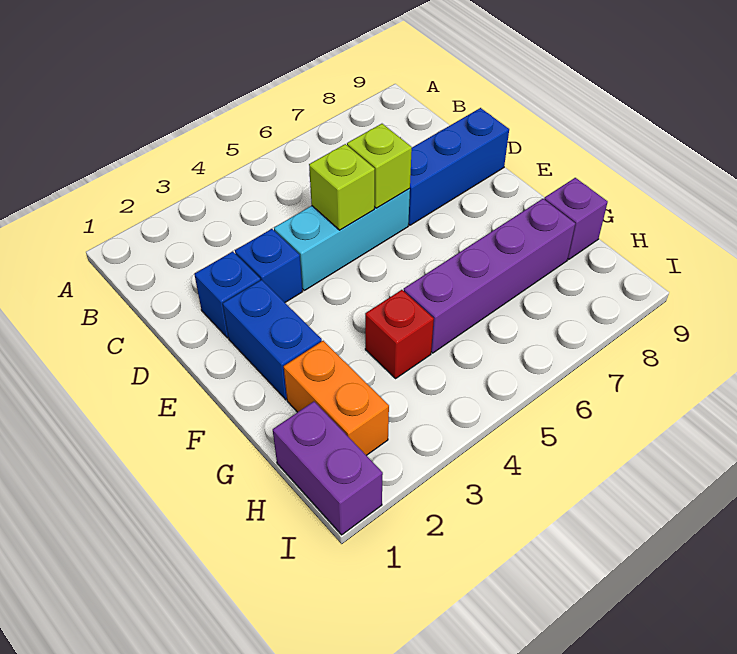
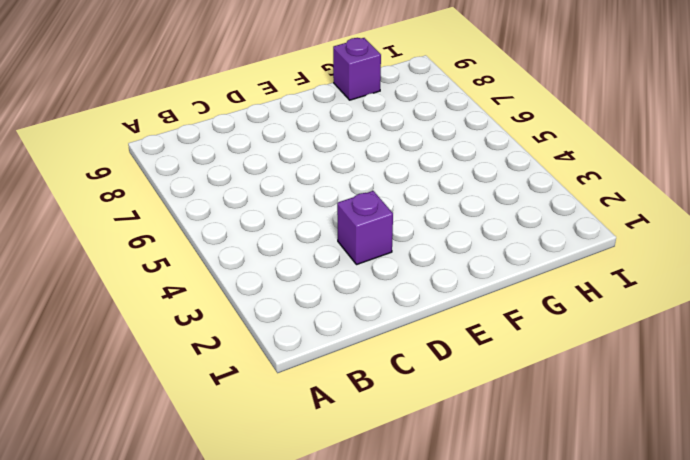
purple 1x1 brick [337,191,393,265] -> blue 1x1 brick [235,229,302,302]
none -> blue 1x1 brick [194,252,260,338]
none -> cyan 1x3 brick [274,189,410,290]
none -> blue 1x3 brick [408,108,509,225]

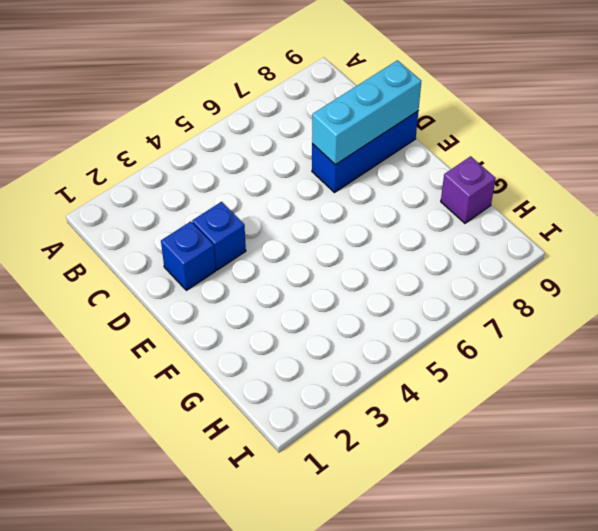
cyan 1x3 brick [312,60,421,165] -> cyan 1x3 brick moved to [274,189,410,290]
none -> blue 1x2 brick [223,280,322,400]
none -> orange 1x2 brick [284,341,389,455]
none -> red 1x1 brick [365,290,434,378]

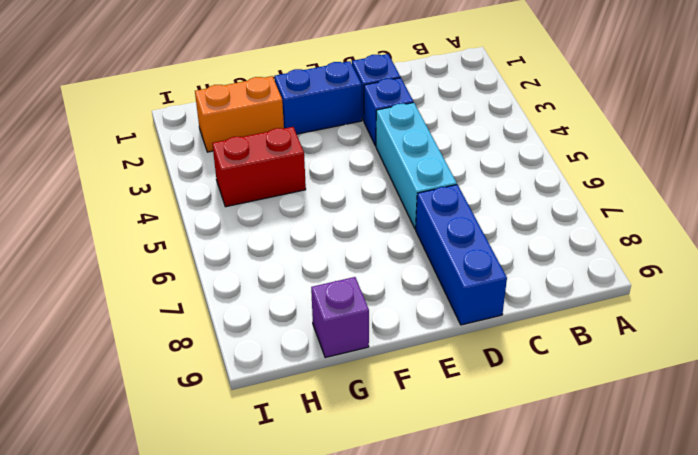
red 1x2 brick [212,127,306,207] -> red 1x1 brick [365,290,434,378]
none -> purple 1x4 brick [404,199,575,353]
none -> purple 1x2 brick [273,402,383,535]
none -> lime 1x1 brick [309,144,375,230]

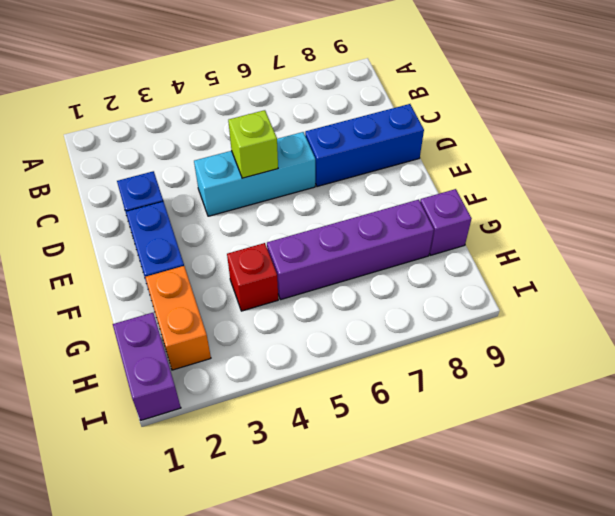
none -> blue 1x1 brick [235,229,302,302]
none -> lime 1x1 brick [347,124,412,208]

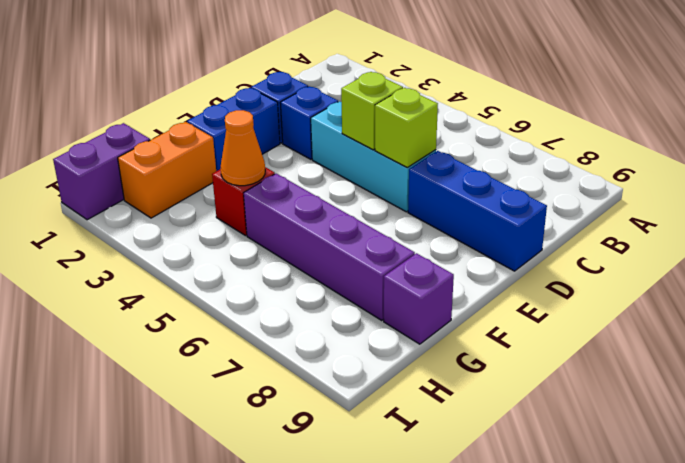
orange 1x1 cone [221,110,265,186] -> none

